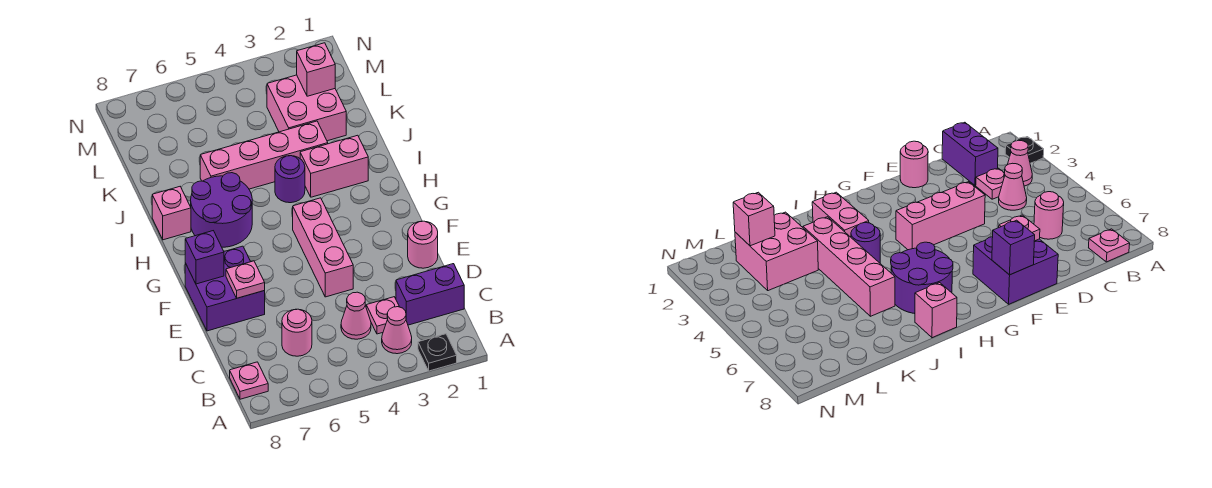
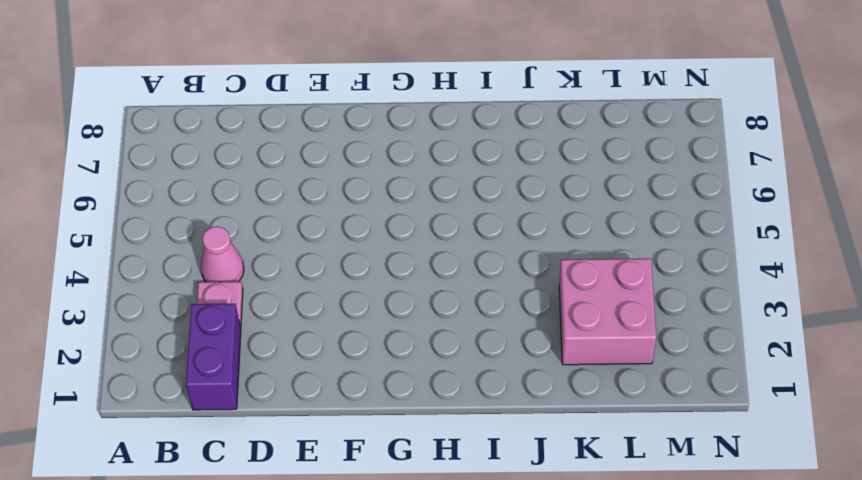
none -> black 1x1 plate [418,334,457,371]
none -> pink 1x1 cone [382,307,412,354]
none -> pink 1x1 plate [230,362,268,399]

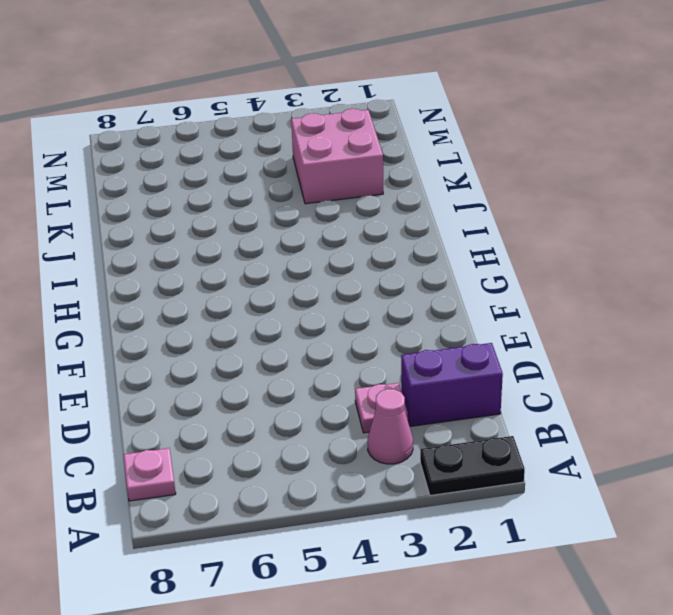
black 1x2 plate [420,436,525,496] -> black 1x1 plate [418,334,457,371]
none -> pink 1x1 cone [341,292,371,339]
none -> pink 1x1 round brick [282,309,312,356]
none -> pink 1x1 round brick [408,221,438,268]

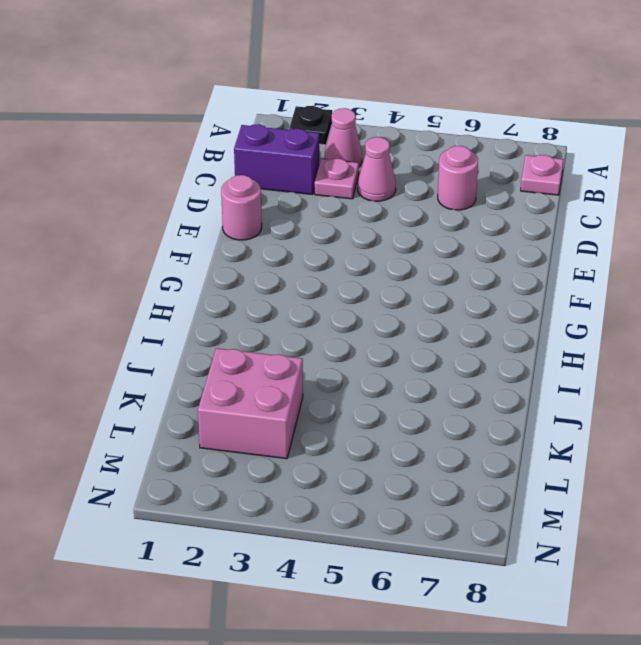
none -> pink 1x3 brick [293,198,353,297]
none -> purple 2x2 brick [185,246,265,331]
none -> purple 2x2 round brick [191,173,252,247]

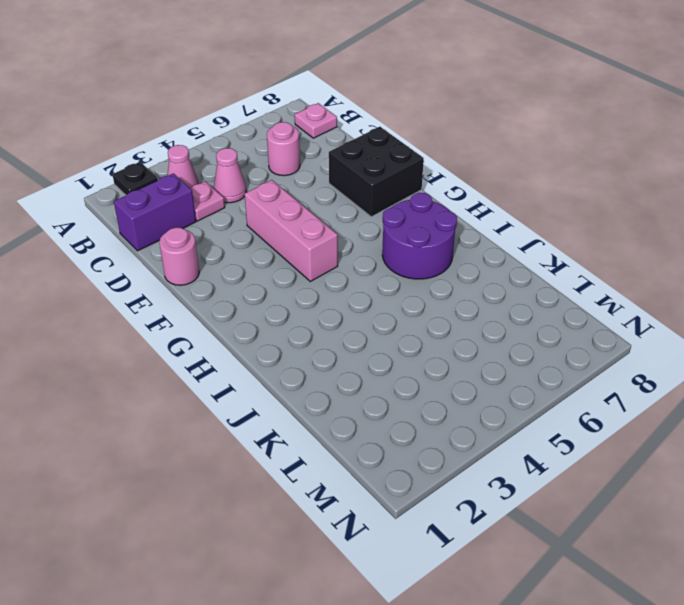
black 2x2 brick [329,127,424,217] -> purple 2x2 brick [185,246,265,331]
none -> pink 1x2 brick [300,135,368,197]
none -> purple 1x1 round brick [275,156,305,203]
none -> pink 1x1 brick [152,187,191,240]

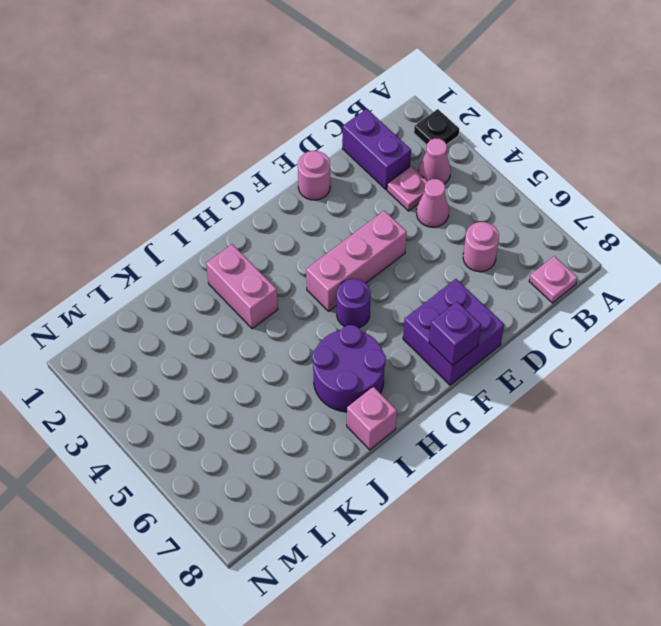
purple 1x1 round brick [337,279,371,328] -> purple 1x1 round brick moved to [275,156,305,203]
none -> pink 1x4 brick [200,121,328,189]
none -> pink 2x2 brick [267,75,346,141]
none -> pink 1x1 plate [226,261,265,298]

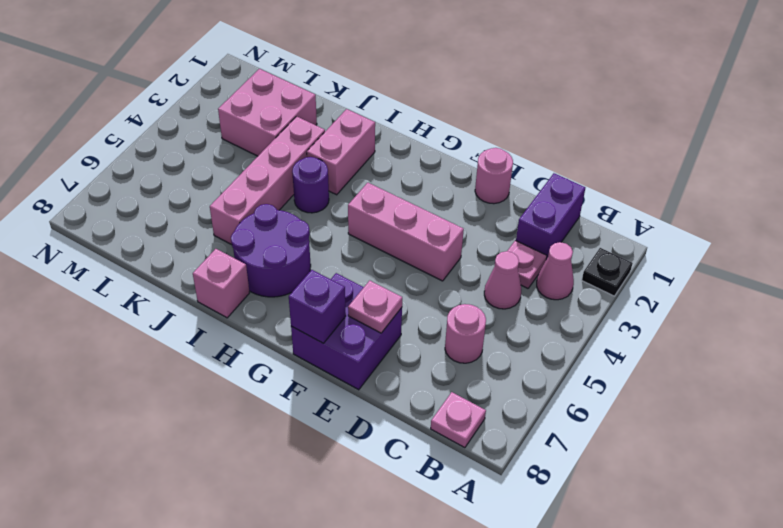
none -> pink 1x1 brick [297,43,335,96]

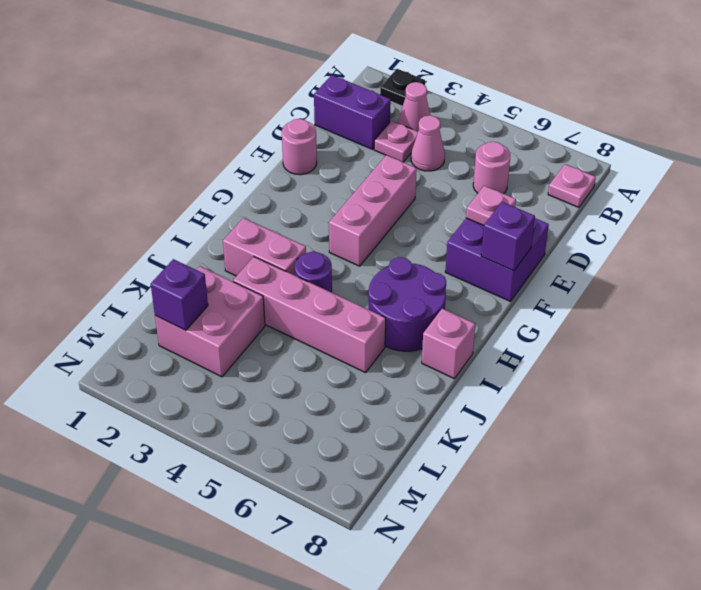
purple 1x1 brick [151,259,208,330] -> pink 1x1 brick [297,43,335,96]

